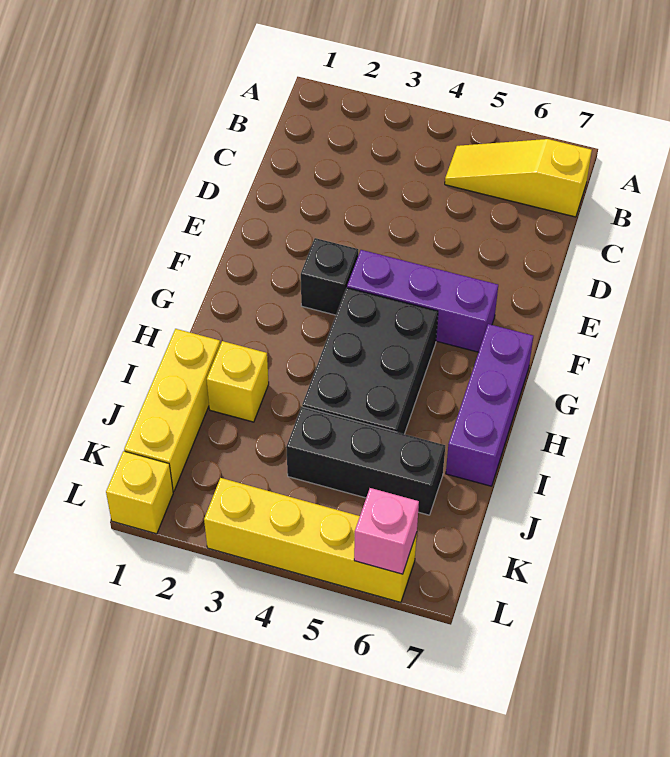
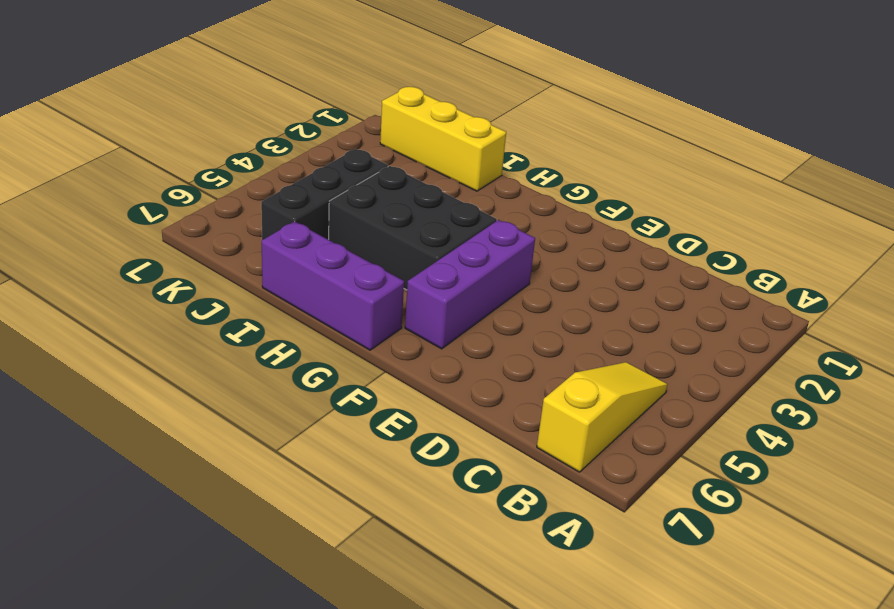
none -> black 1x1 brick [301,238,358,315]
none -> yellow 1x1 brick [207,341,269,422]

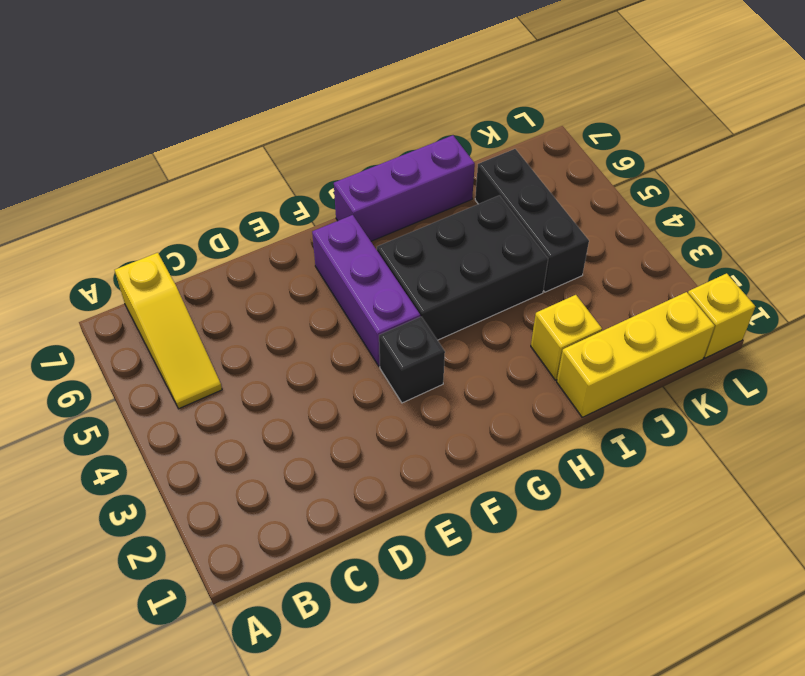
none -> yellow 1x4 brick [204,478,417,602]
none -> pink 1x1 brick [354,488,419,574]

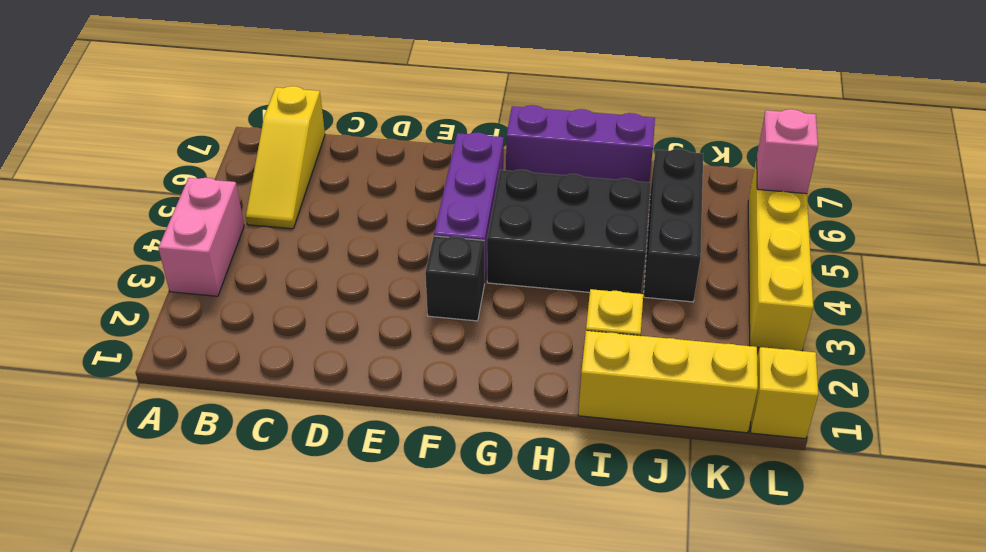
pink 1x2 brick [158,178,244,296] -> none

